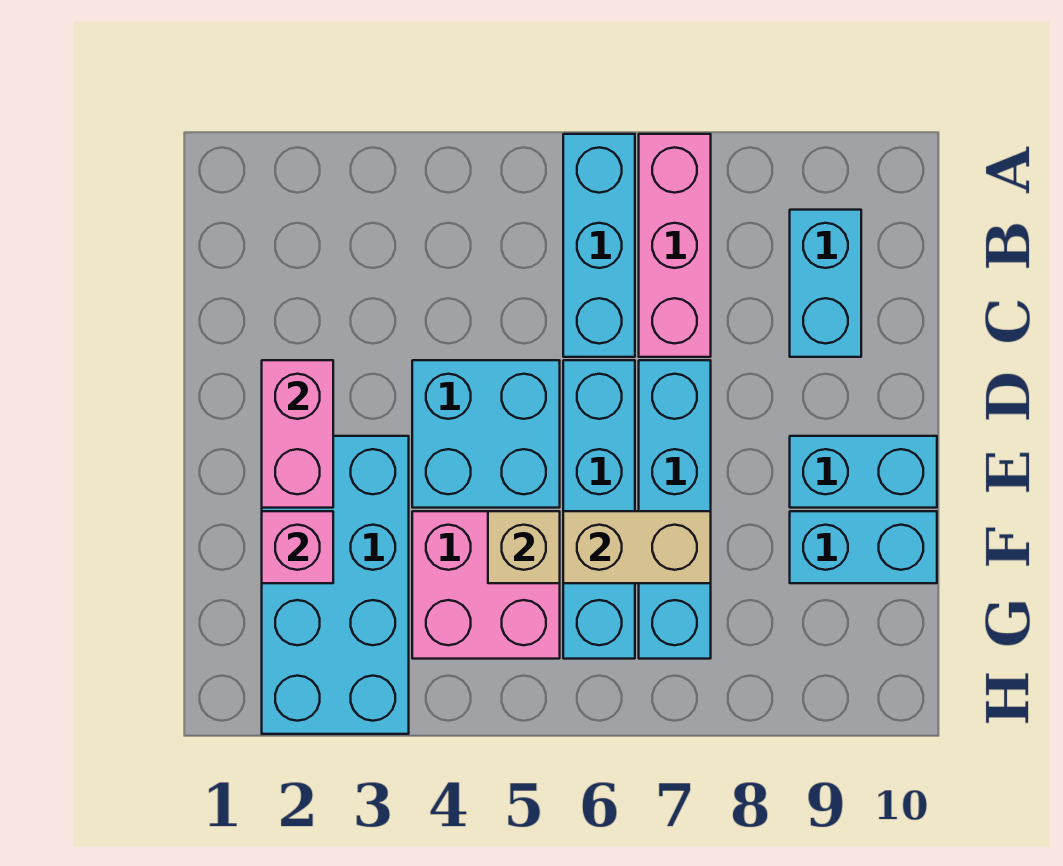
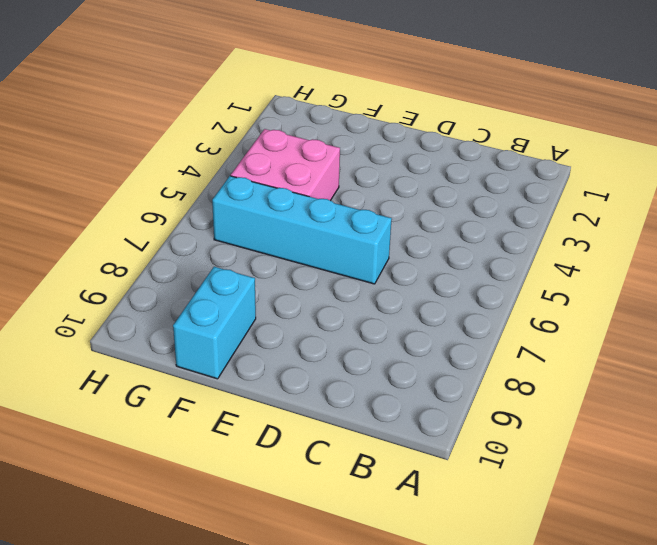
none -> cyan 1x3 brick [563,134,635,357]
none -> pink 1x3 brick [639,134,711,357]
none -> cyan 1x2 brick [790,210,861,357]

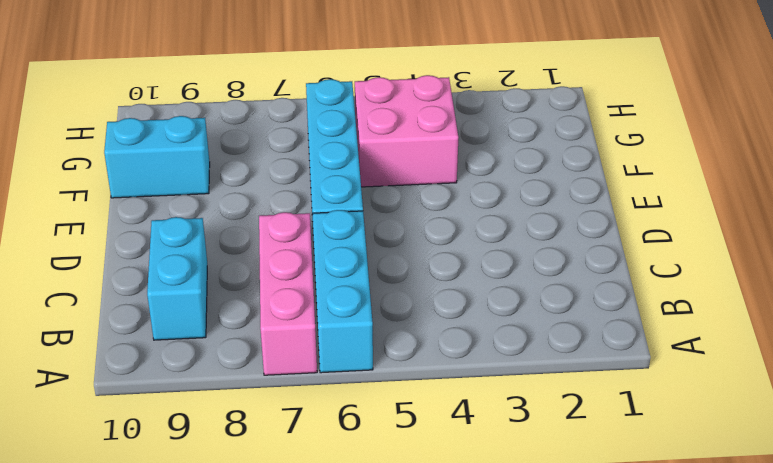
none -> cyan 2x2 brick [412,360,560,508]
none -> cyan 1x4 brick [639,360,711,659]
none -> cyan 2x4 brick [262,436,409,734]

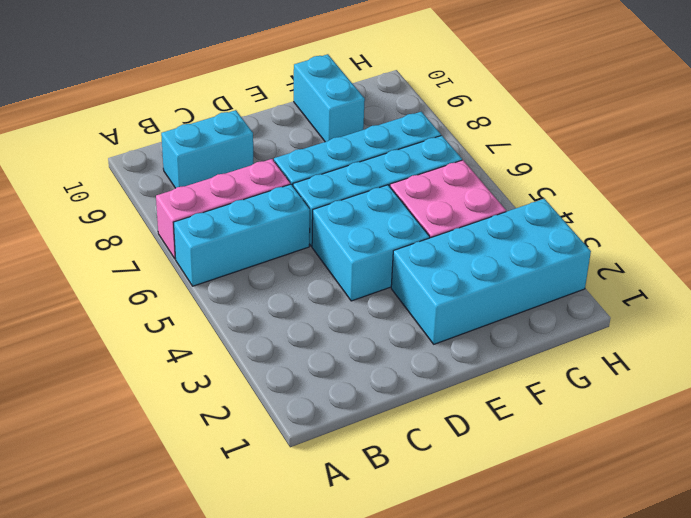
none -> cyan 1x2 brick [790,436,937,508]
none -> pink 1x2 brick [262,360,333,508]
none -> pink 1x1 brick [262,511,333,583]

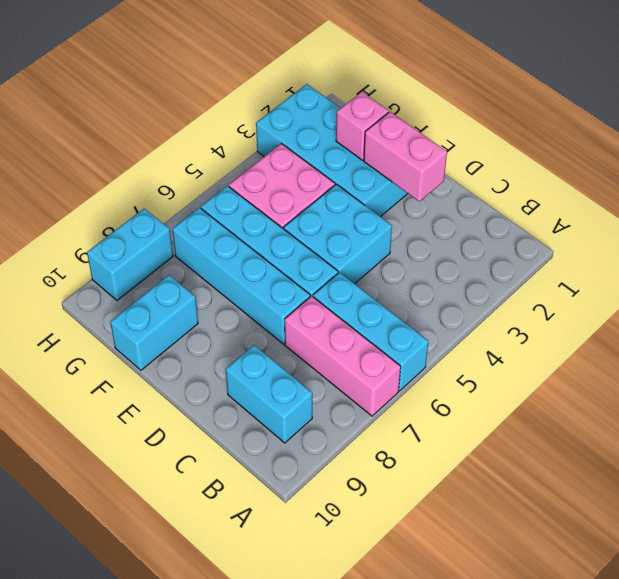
cyan 1x2 brick [87,208,173,300] -> cyan 1x2 brick moved to [790,436,937,508]
none -> tan 1x1 brick [488,511,560,583]
none -> tan 1x2 brick [563,511,711,583]

